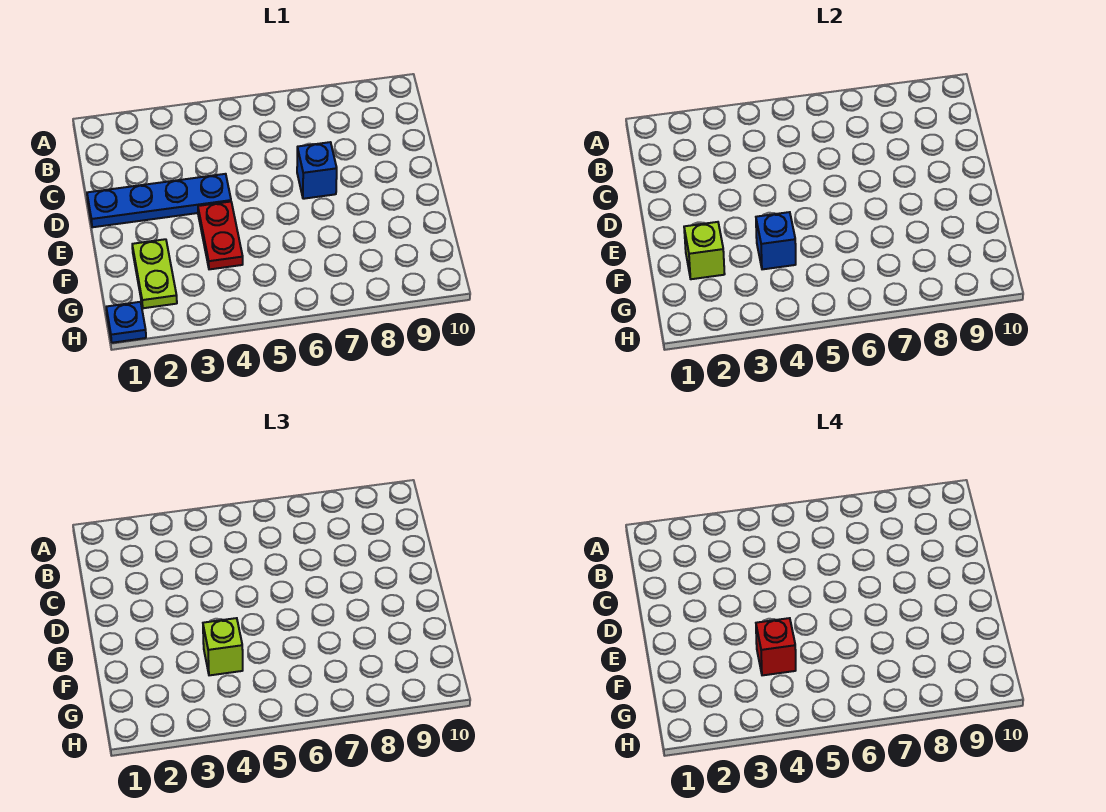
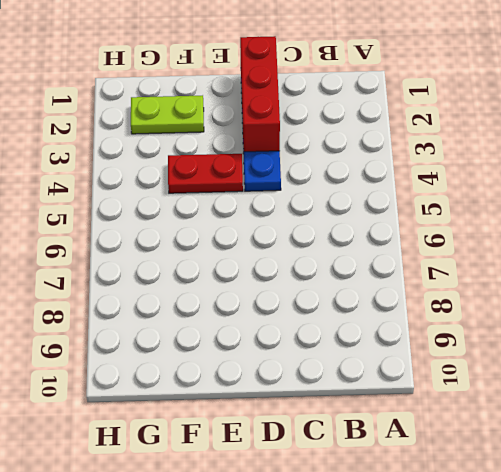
red 1x3 brick [240,36,280,152] -> none
none -> blue 1x1 brick [297,142,337,199]
none -> blue 1x1 plate [106,302,146,343]

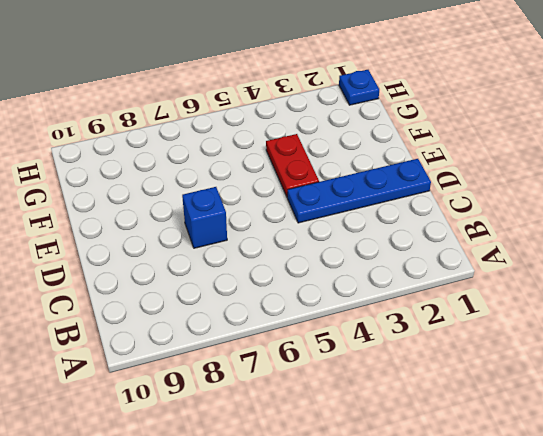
none -> lime 1x2 plate [132,239,177,308]
none -> lime 1x1 brick [684,222,725,279]

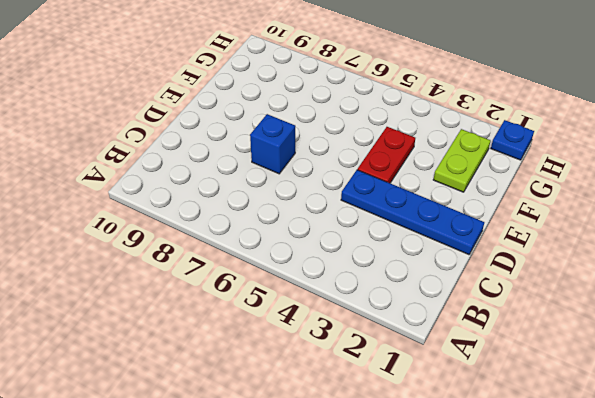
none -> lime 1x1 brick [684,222,725,279]
none -> blue 1x1 brick [756,212,796,269]

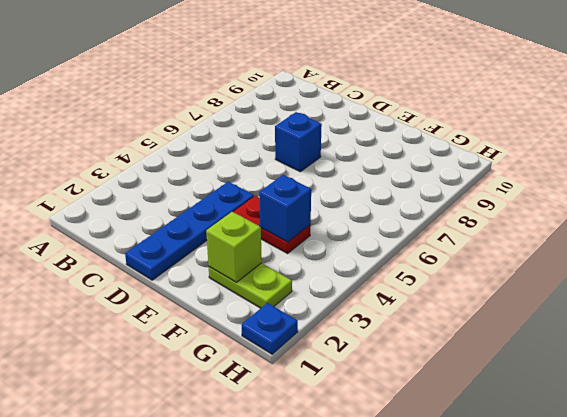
none -> lime 1x1 brick [203,618,243,675]
none -> red 1x1 brick [756,618,796,675]

